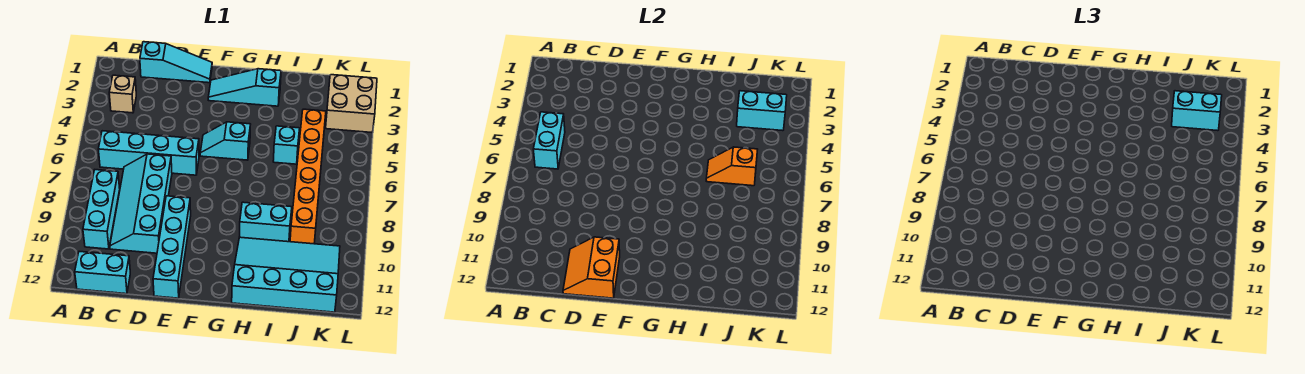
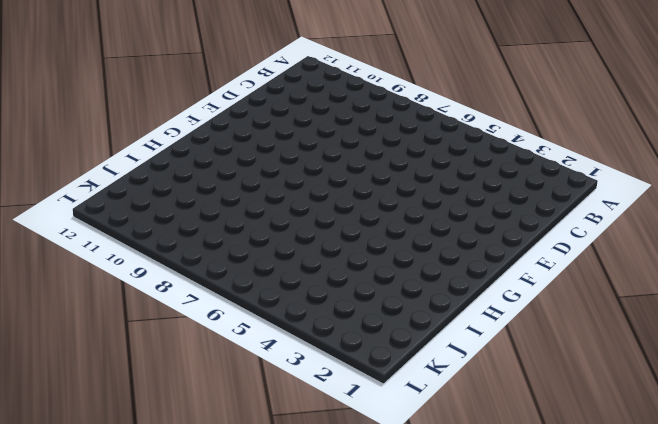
none -> tan 1x1 brick [109,75,136,113]
none -> cyan 1x4 brick [98,131,199,175]
none -> cyan 1x3 brick [83,170,120,249]

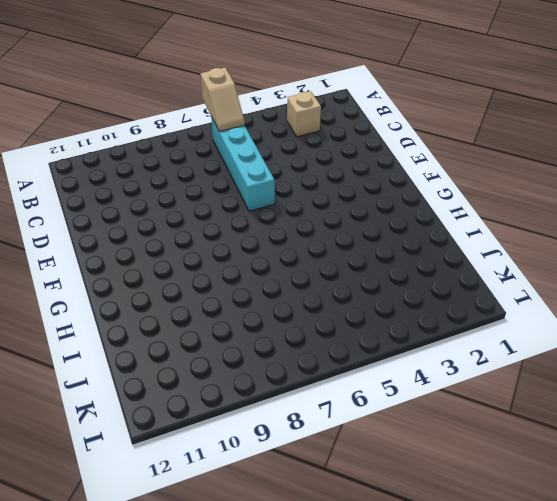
tan 1x2 slope [201,68,245,131] -> cyan 1x2 brick [533,112,565,169]
none -> cyan 1x3 brick [83,170,120,249]
none -> cyan 1x2 brick [75,251,130,294]
none -> cyan 1x3 slope [140,42,212,83]

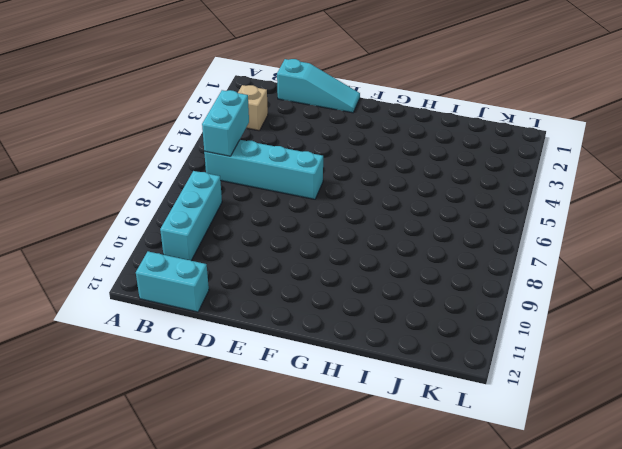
none -> cyan 2x4 slope [110,154,172,253]
none -> cyan 1x4 brick [153,196,191,298]
none -> cyan 1x3 slope [208,69,281,106]

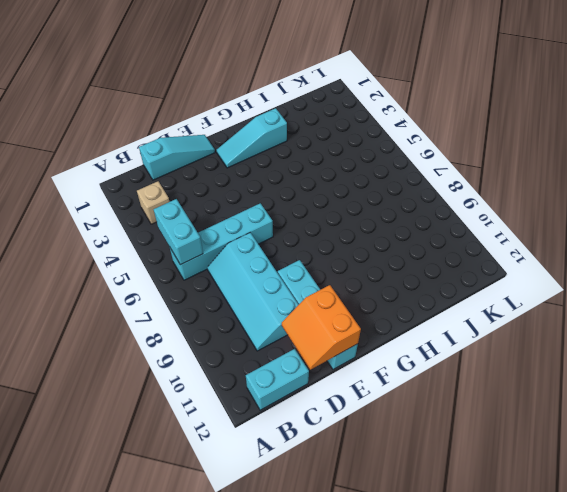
none -> cyan 1x3 brick [83,170,120,249]
none -> cyan 1x2 slope [200,122,251,160]
none -> cyan 1x2 brick [240,202,292,242]

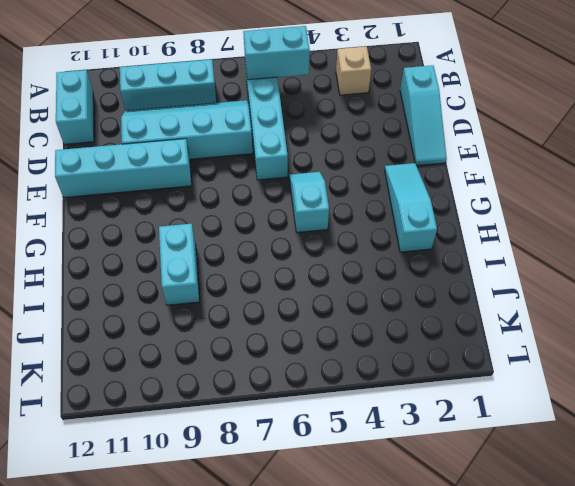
none -> cyan 3x4 slope [232,237,340,312]
none -> cyan 1x1 brick [273,126,300,164]
none -> orange 1x6 brick [290,109,326,244]

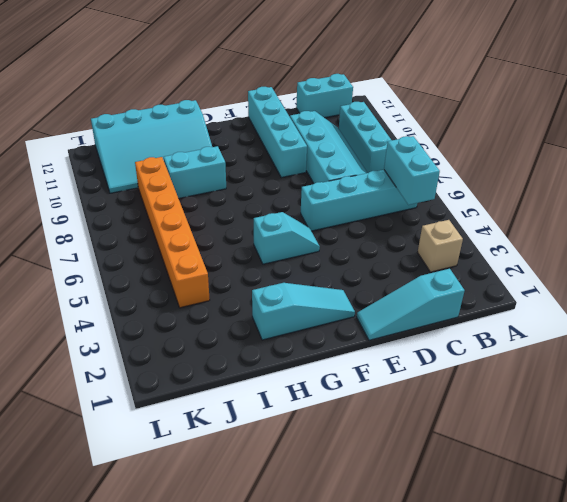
none -> cyan 1x1 brick [273,126,300,164]
none -> tan 2x2 brick [326,75,377,132]
none -> orange 2x2 slope [563,237,620,298]

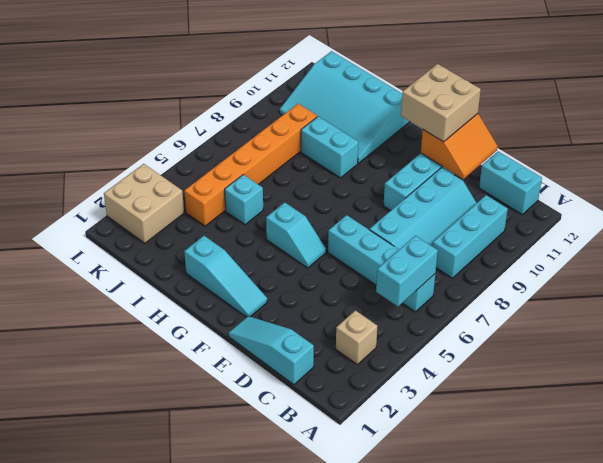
tan 2x2 brick [401,64,481,142] -> none
none -> orange 1x2 slope [706,147,758,186]
none -> cyan 1x2 brick [737,91,787,131]
none -> cyan 1x2 brick [1172,91,1222,131]

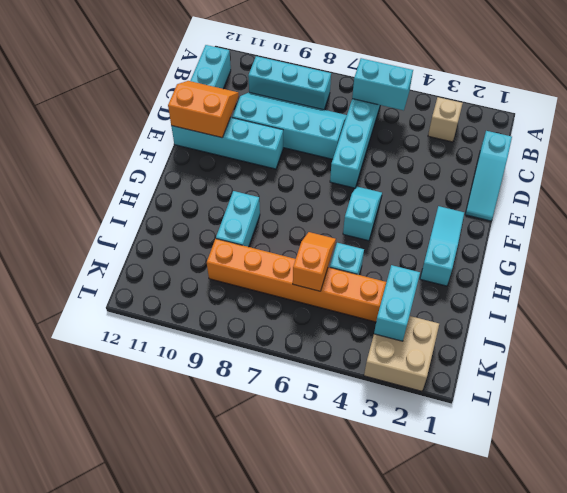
none -> cyan 3x4 slope [232,237,340,312]
none -> cyan 1x2 brick [1172,91,1222,131]

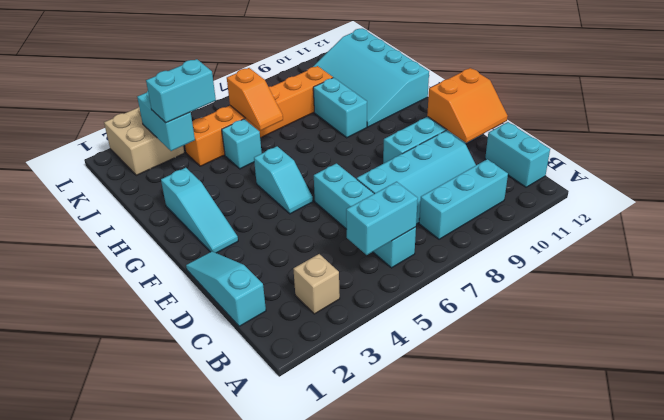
cyan 1x2 brick [146,59,216,123] -> cyan 1x2 brick turned to [1172,91,1222,131]

